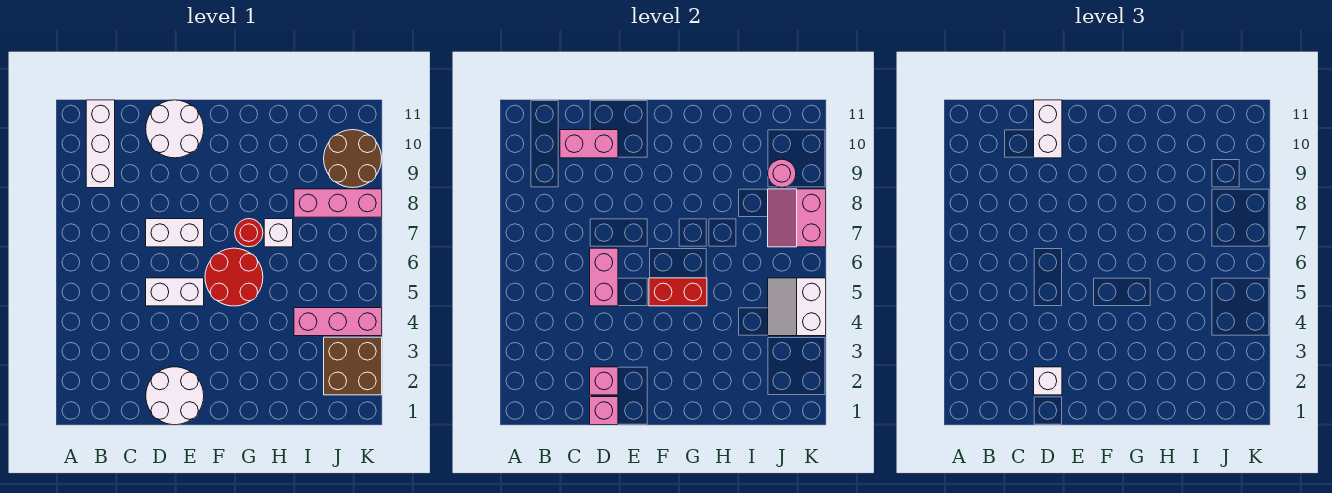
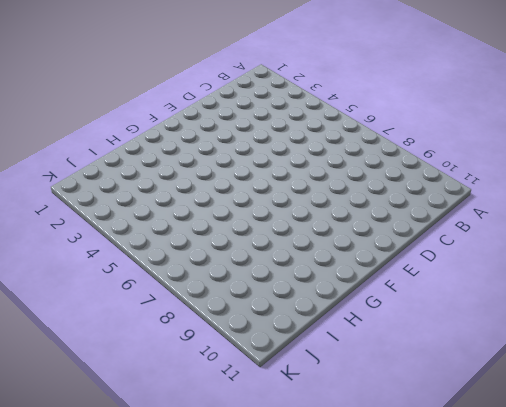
none -> white 1x3 brick [86,100,115,188]
none -> white 2x2 round brick [146,367,204,425]
none -> white 1x2 brick [146,278,204,306]

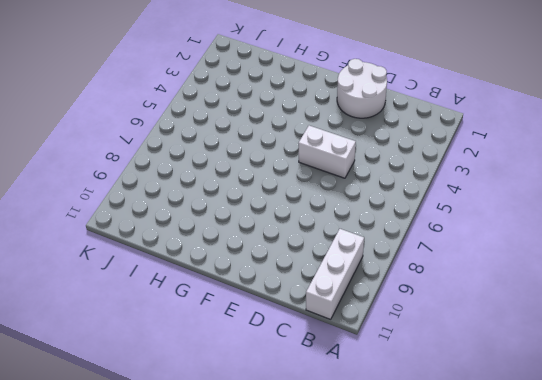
none -> white 1x2 brick [146,219,204,247]
none -> white 2x2 round brick [146,100,204,158]
none -> red 2x2 round brick [205,248,263,306]

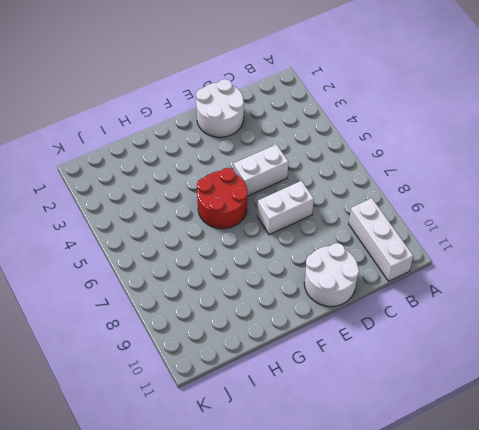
none -> red 1x1 round brick [235,219,263,247]
none -> white 1x1 brick [264,219,293,247]
none -> pink 1x3 brick [294,308,382,336]

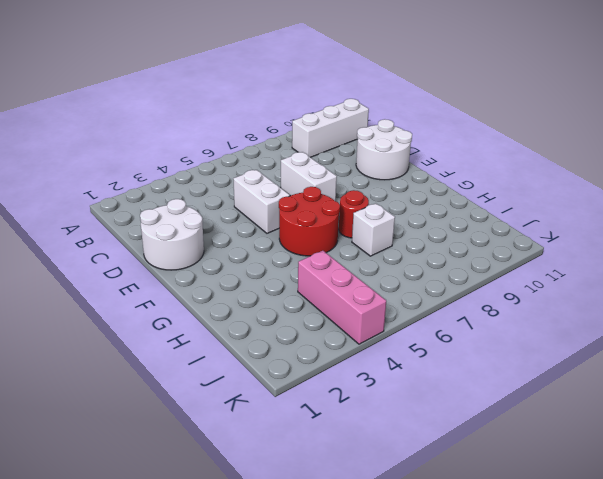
none -> pink 1x3 brick [294,189,382,217]
none -> brown 2x2 brick [324,337,382,395]
none -> brown 2x2 round brick [324,130,382,188]

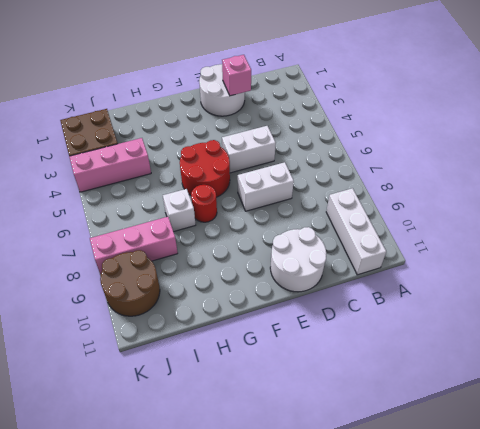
none -> pink 1x2 brick [560,130,618,158]
none -> pink 1x1 brick [590,397,618,425]
none -> pink 1x2 brick [590,248,618,306]

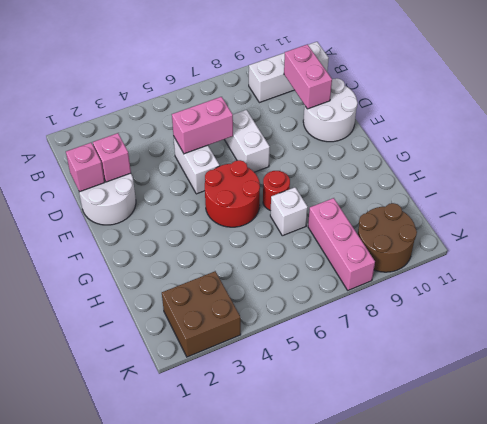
none -> pink 1x3 brick [294,308,382,336]
none -> red 1x2 brick [649,278,707,306]
none -> white 2x2 slope [768,278,826,336]

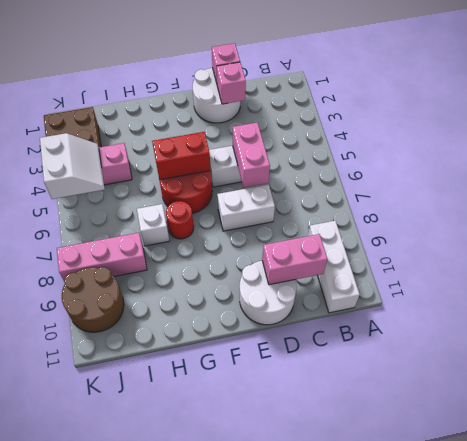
none -> pink 2x2 slope [768,189,826,247]
none -> pink 1x1 round brick [768,159,796,188]
none -> white 1x1 brick [1034,367,1062,395]

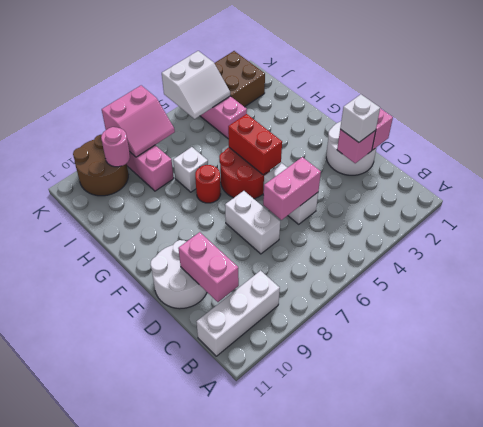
none -> white 1x2 brick [1034,100,1062,158]

